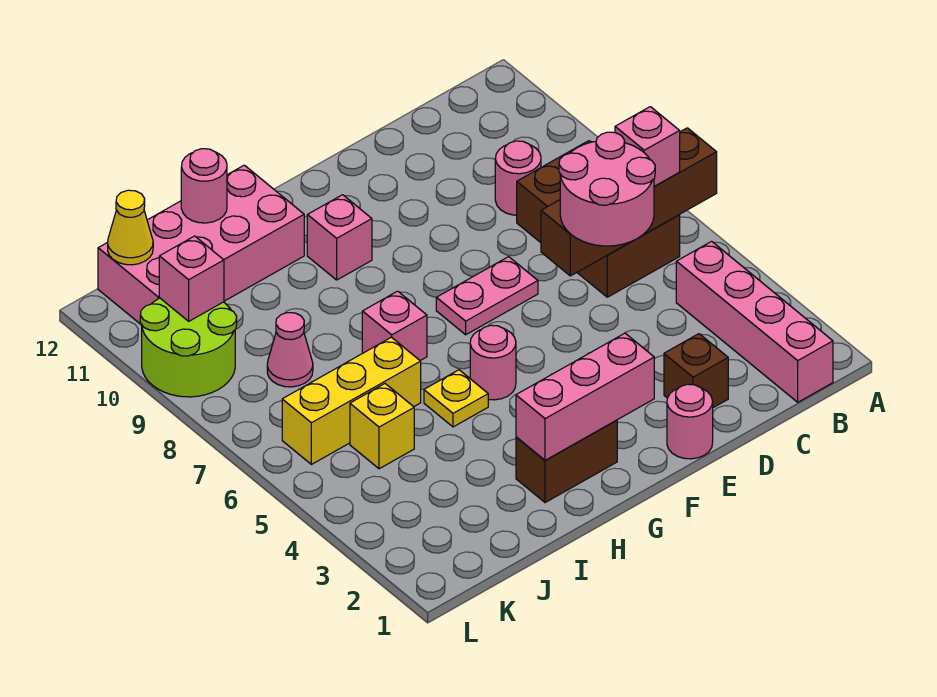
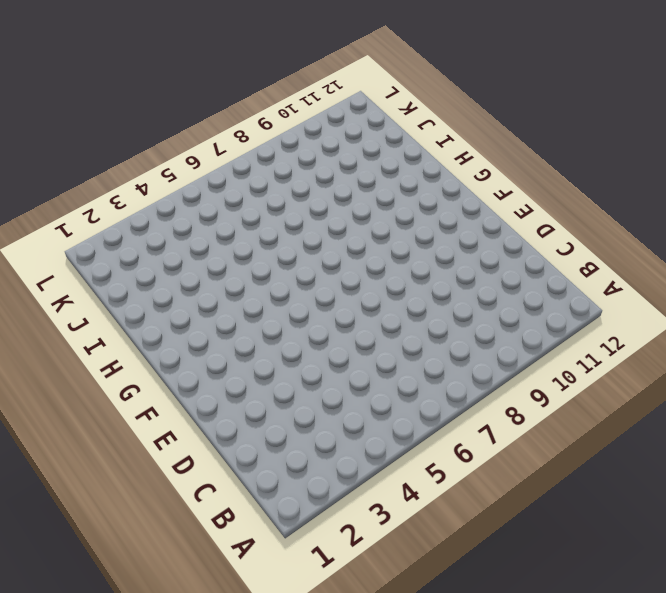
none -> pink 1x4 brick [676,241,833,402]
none -> brown 2x3 brick [517,141,680,297]
none -> pink 1x1 round brick [495,141,541,215]

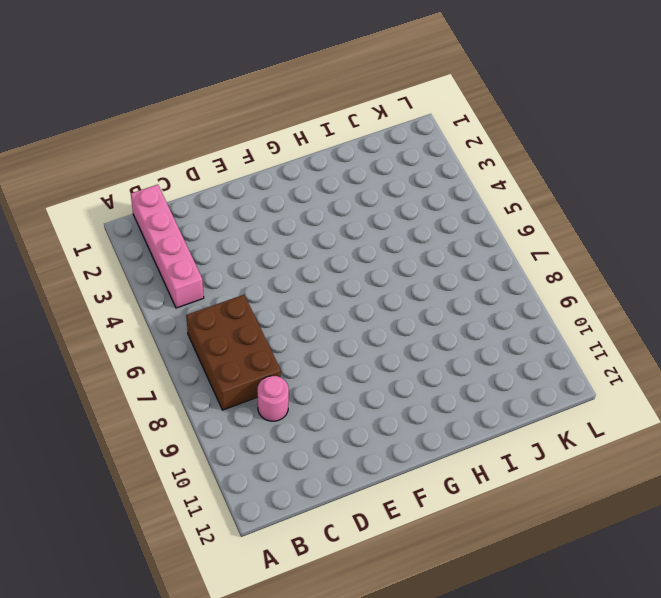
none -> brown 1x1 brick [664,334,728,408]
none -> pink 1x1 round brick [667,384,713,459]
none -> pink 1x2 plate [436,257,538,335]

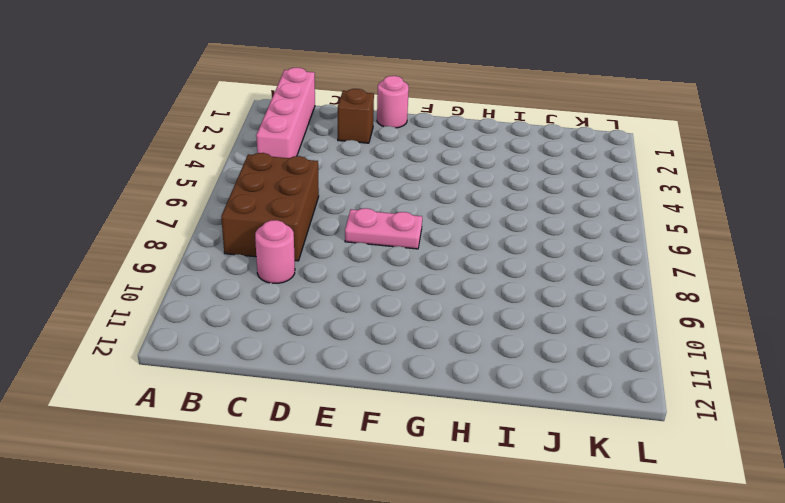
none -> brown 1x2 brick [516,420,617,503]
none -> pink 1x1 round brick [470,325,516,400]
none -> pink 1x1 brick [307,195,372,280]

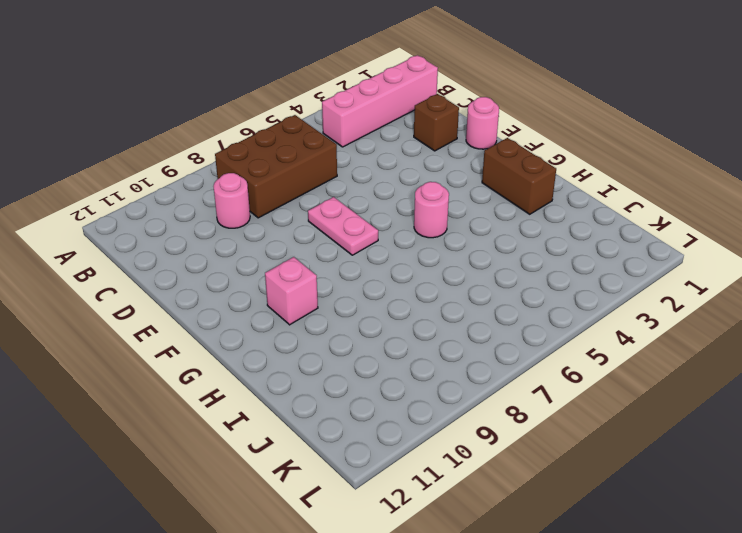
none -> yellow 1x1 plate [424,370,488,427]
none -> pink 1x1 brick [362,291,427,360]
none -> pink 2x4 brick [98,165,304,325]

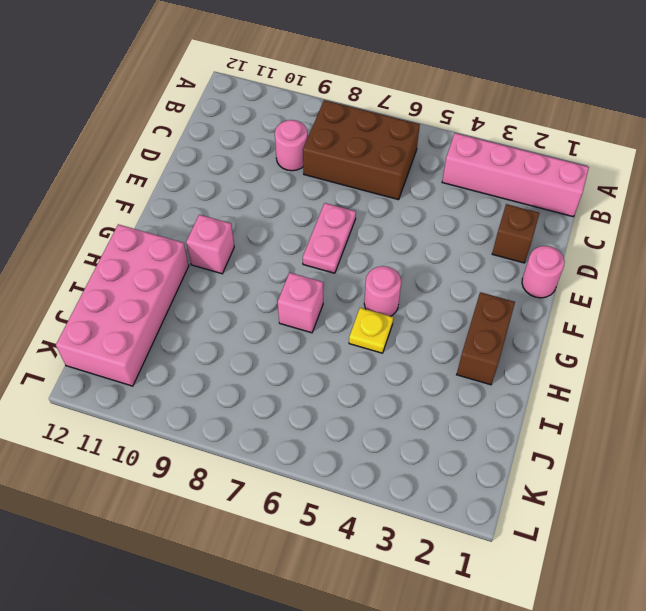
none -> yellow 1x3 brick [282,337,421,464]
none -> yellow 1x1 brick [350,384,414,469]
none -> pink 1x1 cone [267,313,313,387]

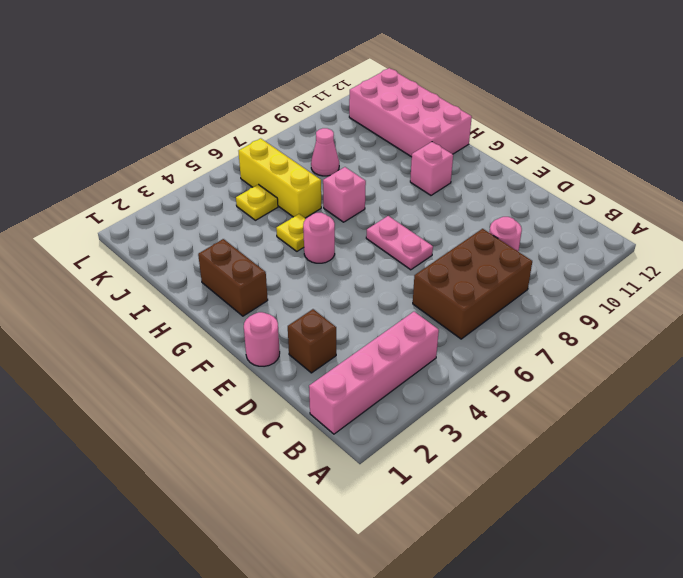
yellow 1x1 plate [236,185,278,220] -> yellow 1x1 brick [350,384,414,469]
none -> lime 2x2 round brick [140,298,237,397]
none -> brown 1x4 brick [541,128,717,276]
none -> pink 1x3 brick [516,333,654,460]

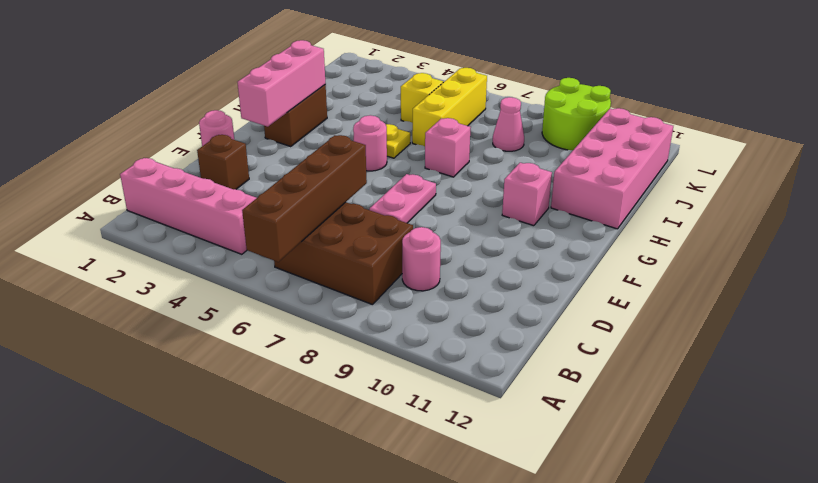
none -> pink 1x1 round brick [181,149,227,223]
none -> pink 1x1 brick [159,236,224,321]
none -> yellow 1x1 cone [108,190,153,265]

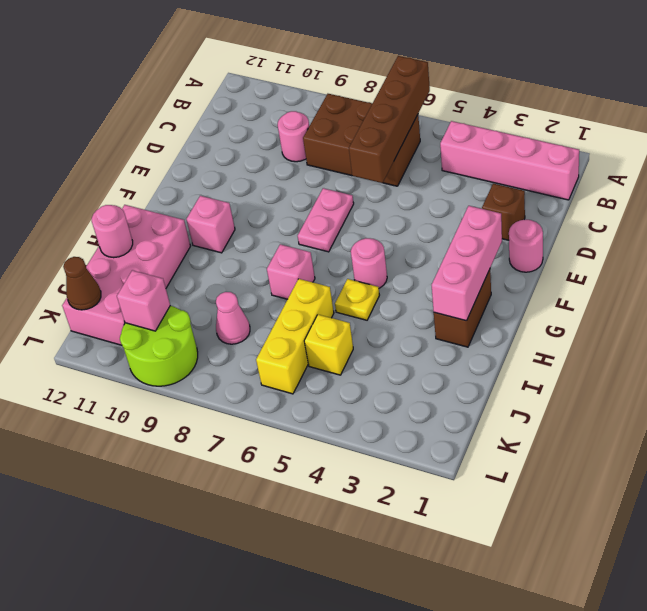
brown 1x1 cone [63,257,101,310] -> yellow 1x1 cone [108,190,153,265]
none -> pink 1x1 brick [615,107,680,187]
none -> pink 2x2 round brick [559,132,655,246]

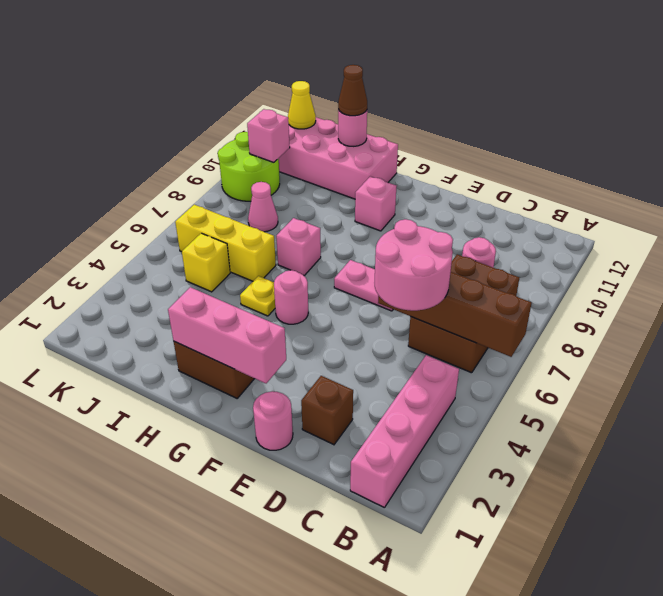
brown 1x1 cone [338,65,367,116] -> none
none -> pink 1x1 brick [615,107,680,187]

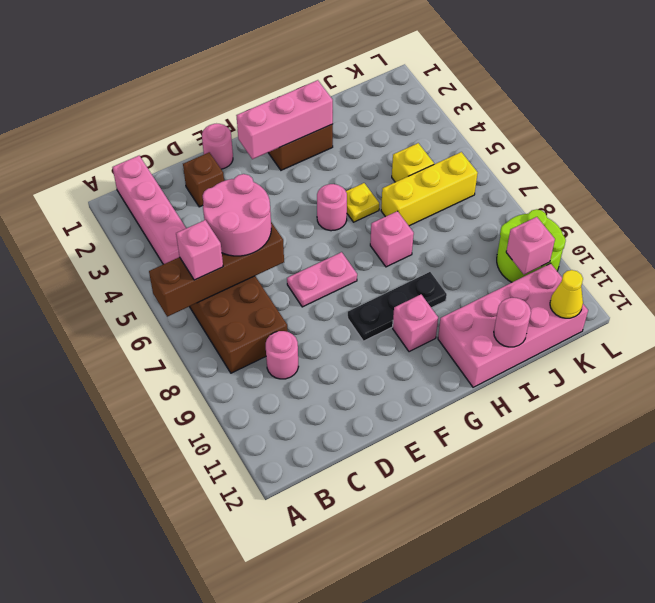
black 1x3 plate [348,272,447,341] -> none
none -> pink 1x1 cone [267,313,313,387]

